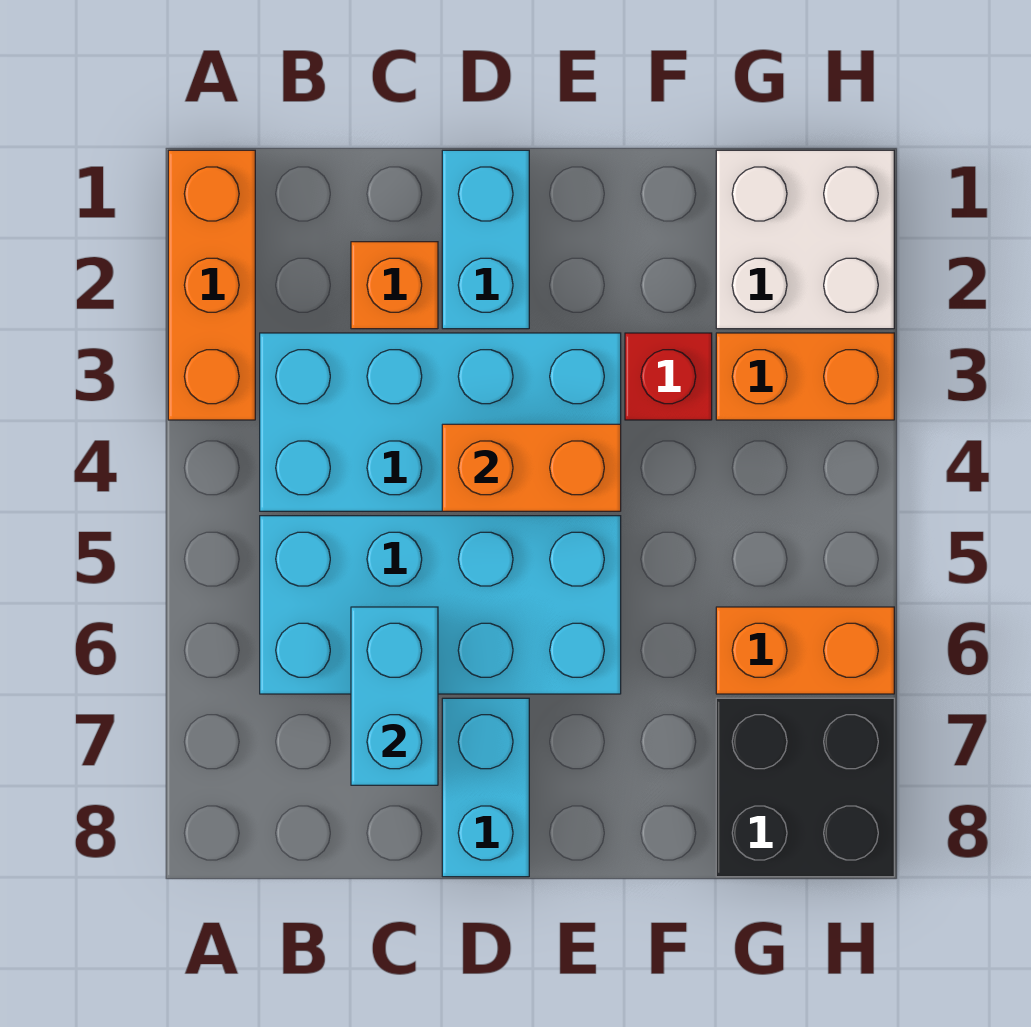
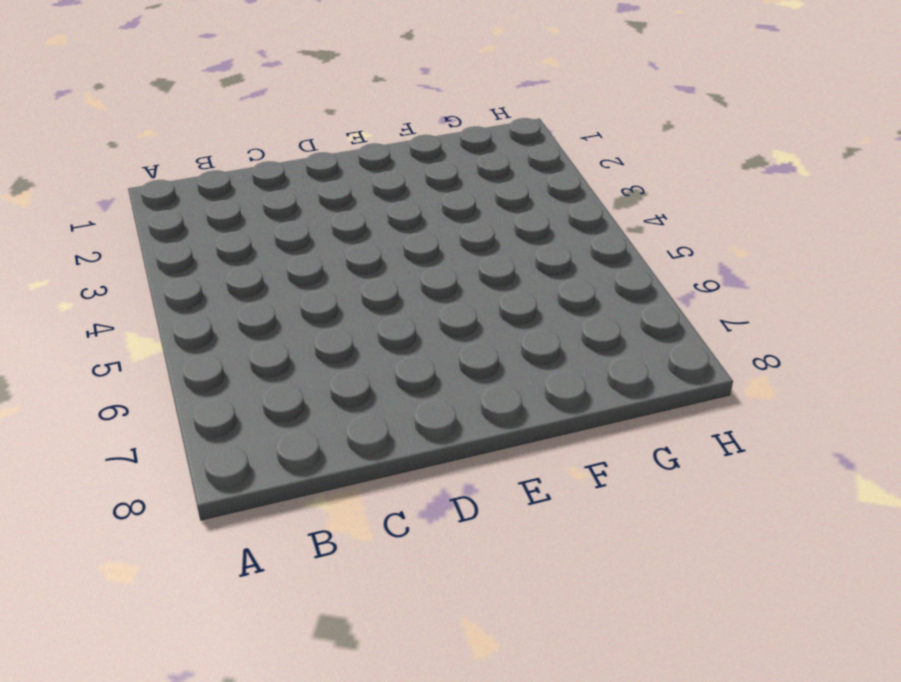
none -> orange 1x3 brick [168,150,255,420]
none -> cyan 2x4 brick [260,333,621,511]
none -> cyan 2x4 brick [260,516,621,694]

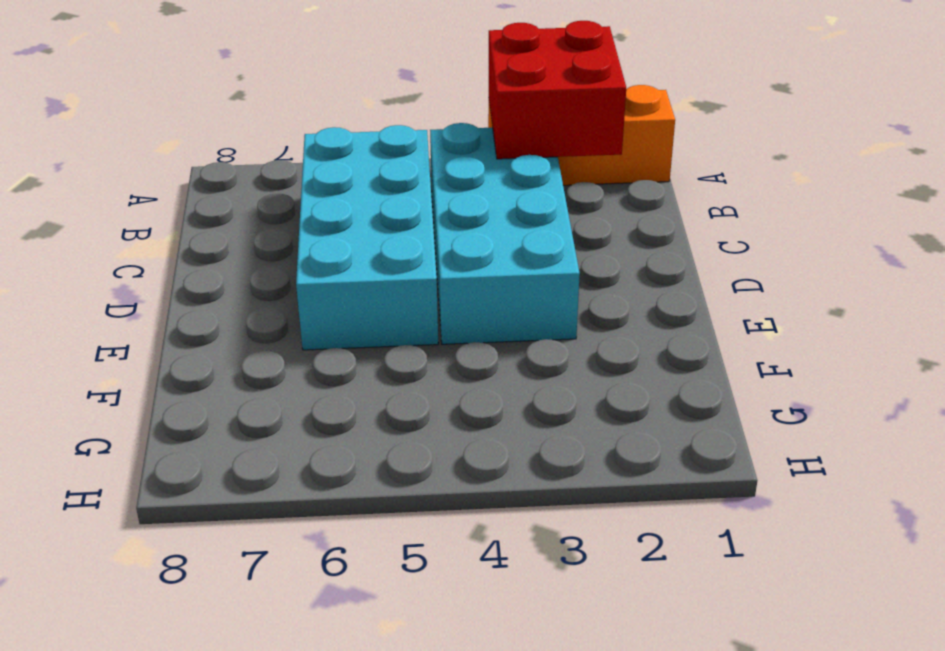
red 2x2 brick [489,21,626,159] -> none
none -> orange 1x1 brick [351,242,438,329]
none -> cyan 1x2 brick [442,150,529,329]
none -> cyan 1x2 brick [442,698,529,877]

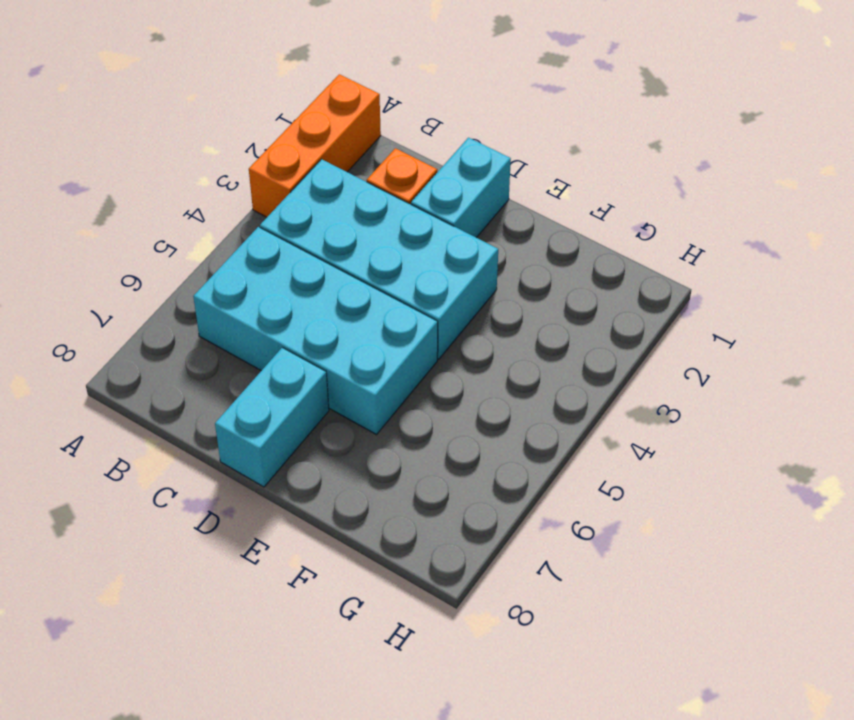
none -> red 1x1 brick [625,333,712,420]
none -> white 2x2 brick [716,150,894,329]
none -> orange 1x2 brick [716,333,894,420]

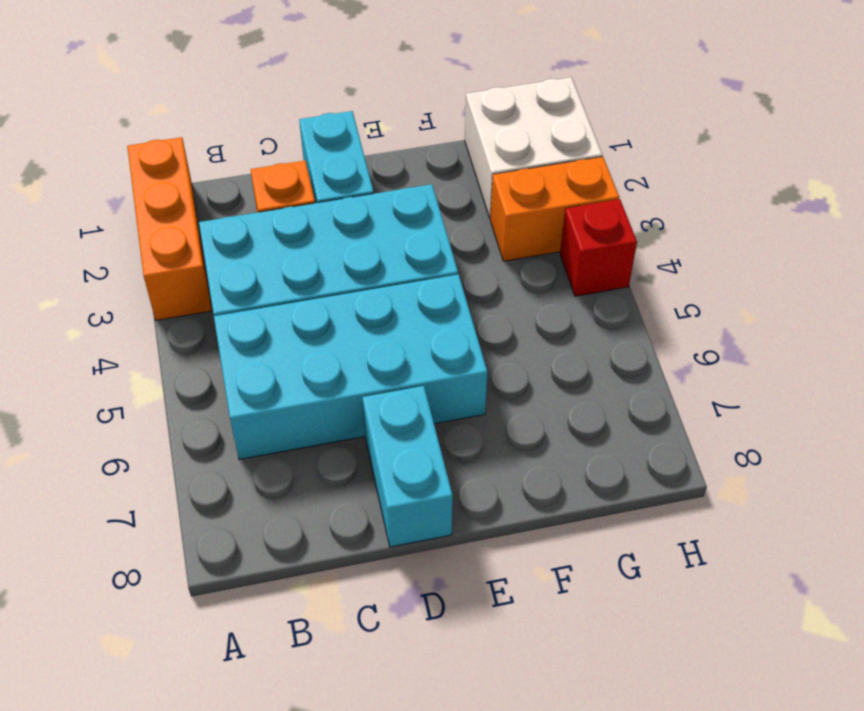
red 1x1 brick [560,199,637,296] -> red 1x1 brick moved to [625,333,712,420]
none -> orange 1x2 brick [716,607,894,694]
none -> black 2x2 brick [716,698,894,877]
none -> cyan 1x2 brick [351,607,438,785]

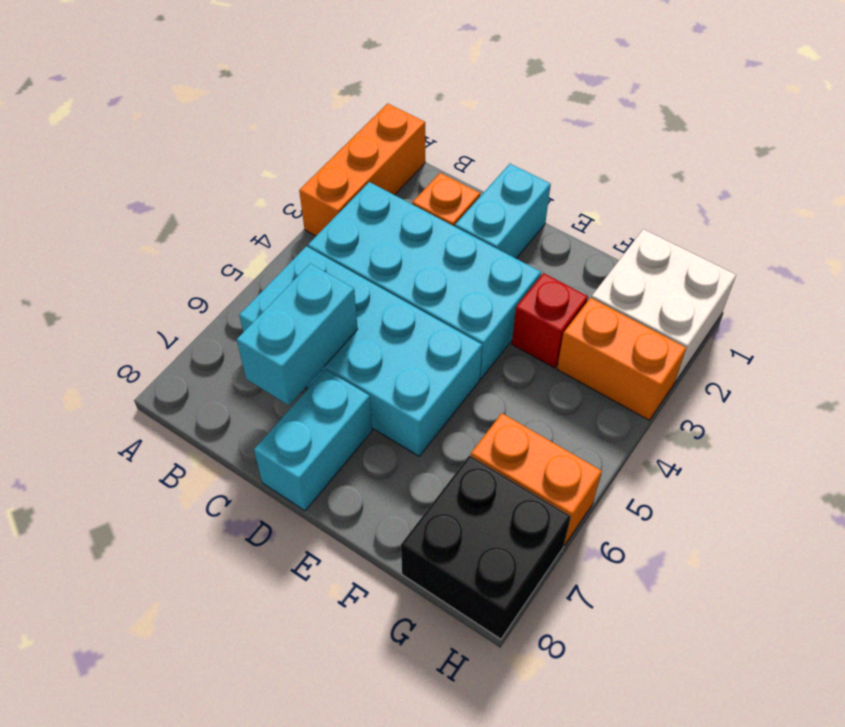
none -> orange 1x2 brick [442,424,621,511]

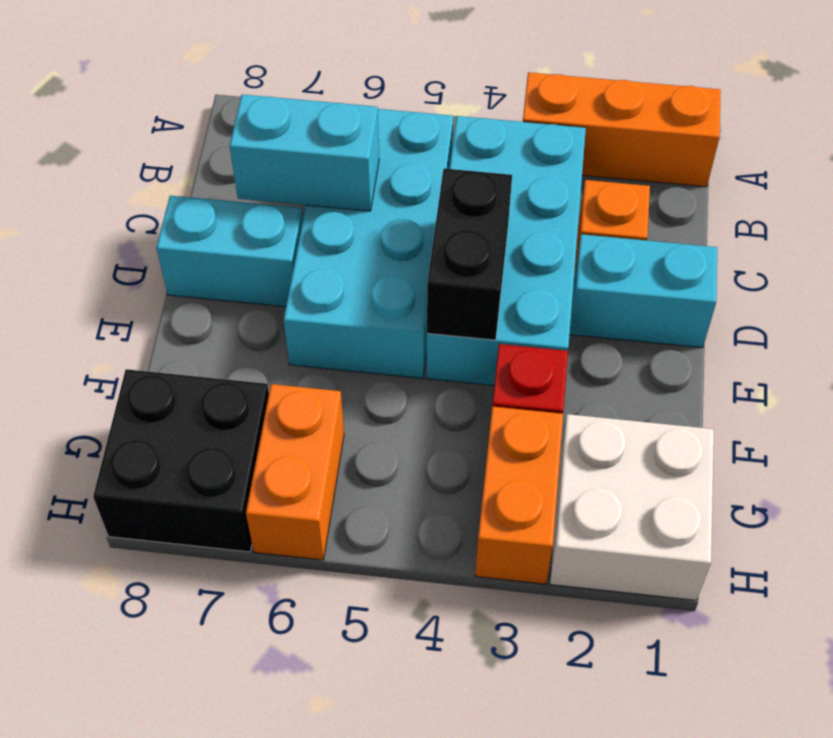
black 1x2 brick [427,168,512,340] -> orange 1x2 brick [442,424,621,511]

